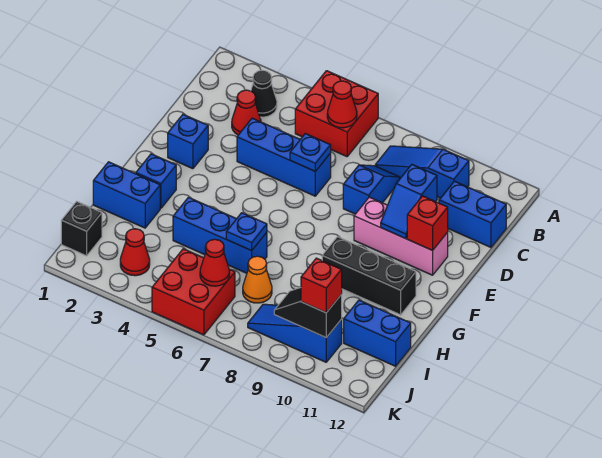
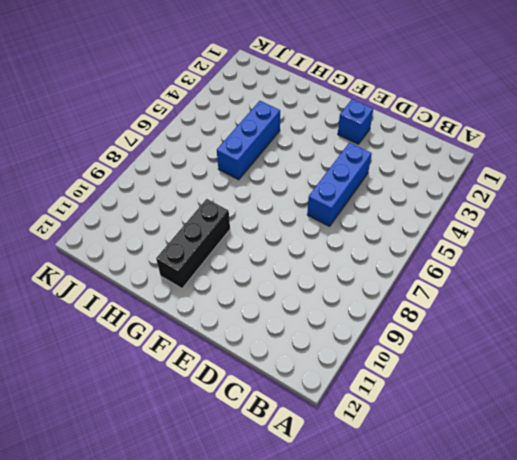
none -> red 2x2 brick [295,71,378,157]
none -> black 1x1 cone [251,70,277,117]
none -> blue 1x3 slope [375,146,469,198]

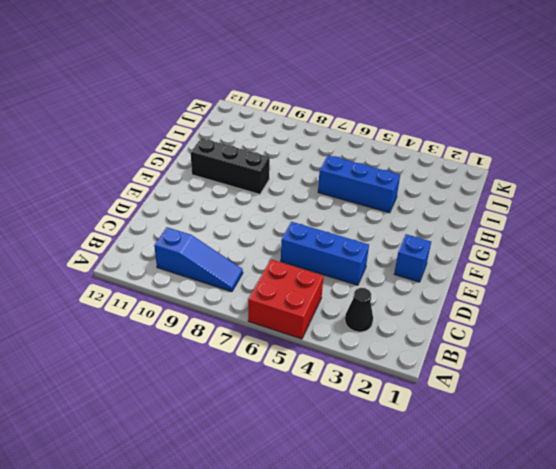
none -> red 1x1 cone [232,90,261,135]
none -> blue 1x2 slope [343,165,400,214]
none -> blue 1x2 brick [439,181,506,247]

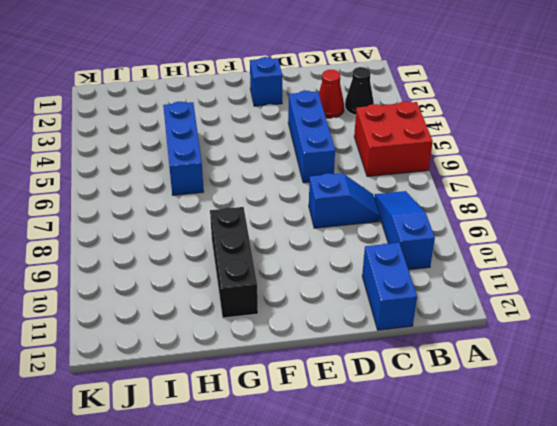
none -> pink 1x3 brick [354,197,448,275]
none -> blue 1x1 brick [136,154,176,208]
none -> blue 1x2 brick [93,162,160,228]

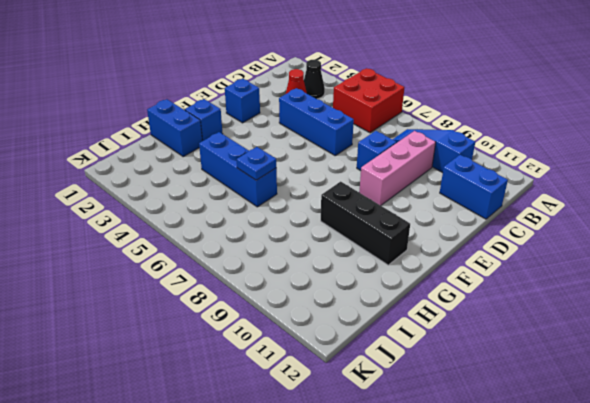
pink 1x3 brick [359,131,436,205] -> pink 1x3 brick turned to [354,197,448,275]
none -> orange 1x1 cone [243,256,272,303]
none -> blue 1x2 brick [344,300,411,366]
none -> black 1x1 brick [61,201,102,256]

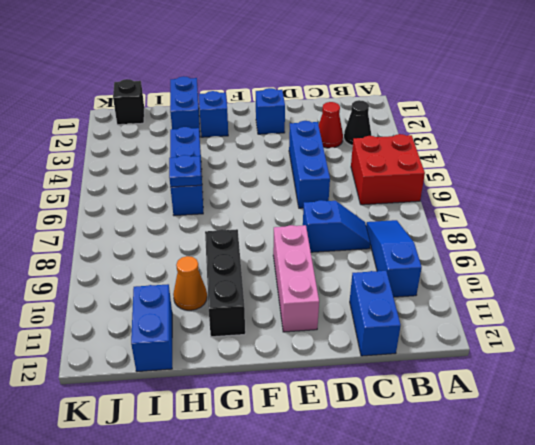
orange 1x1 cone [173,256,207,310] -> orange 1x1 cone moved to [243,256,272,303]
none -> red 1x1 cone [120,229,150,276]
none -> red 2x2 brick [152,249,235,335]
none -> blue 1x3 slope [248,304,342,362]

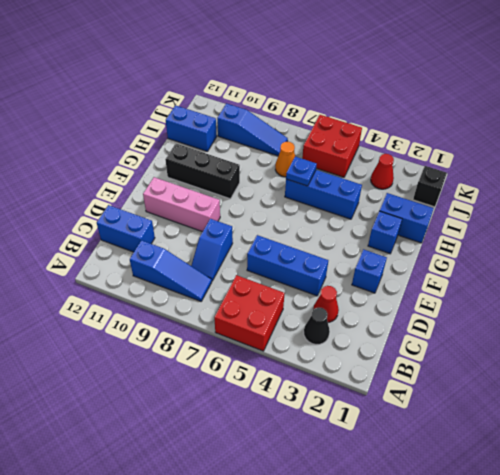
none -> red 1x1 cone [327,81,357,128]
none -> blue 1x1 plate [290,134,331,171]
none -> blue 1x2 slope [381,165,437,239]

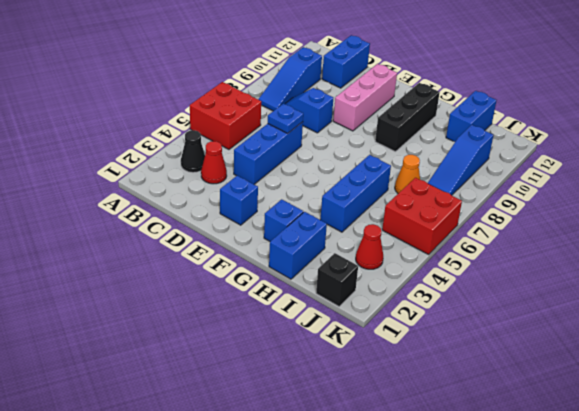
none -> red 1x1 cone [327,81,357,128]
none -> blue 1x2 slope [381,165,437,239]
none -> red 1x1 brick [407,196,448,251]

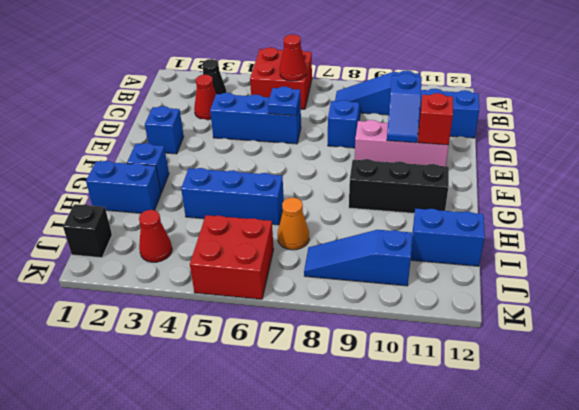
none -> blue 1x1 plate [226,213,267,251]
none -> red 1x1 cone [200,239,230,286]
none -> black 1x2 slope [274,288,342,338]

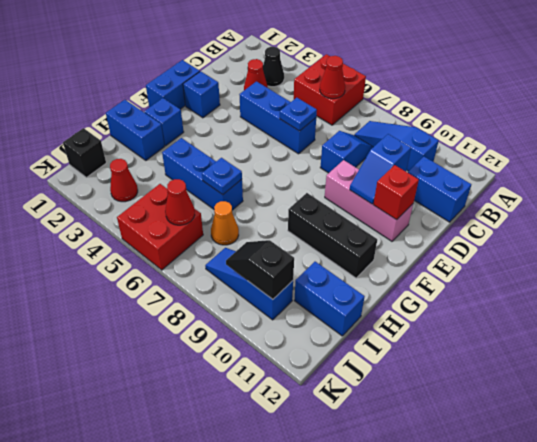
blue 1x2 brick [146,60,200,109] -> none
none -> red 1x1 brick [301,258,342,313]

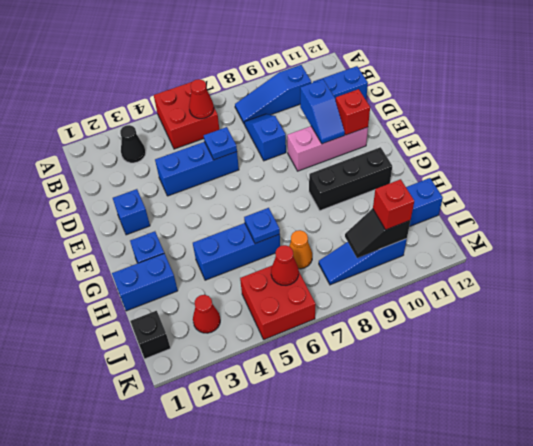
none -> red 1x1 cone [232,90,261,135]

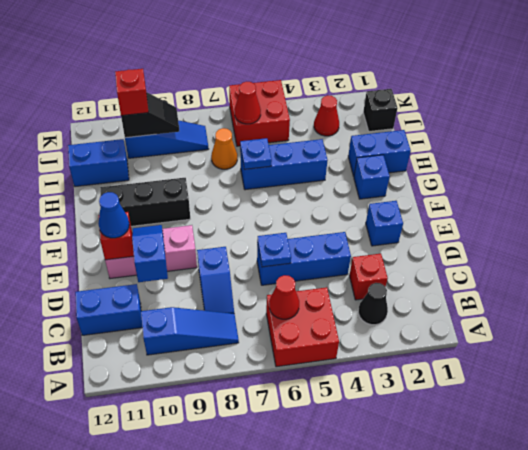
red 1x1 brick [349,253,388,300] -> red 1x1 cone [232,90,261,135]
blue 1x1 cone [98,192,129,238] -> none

